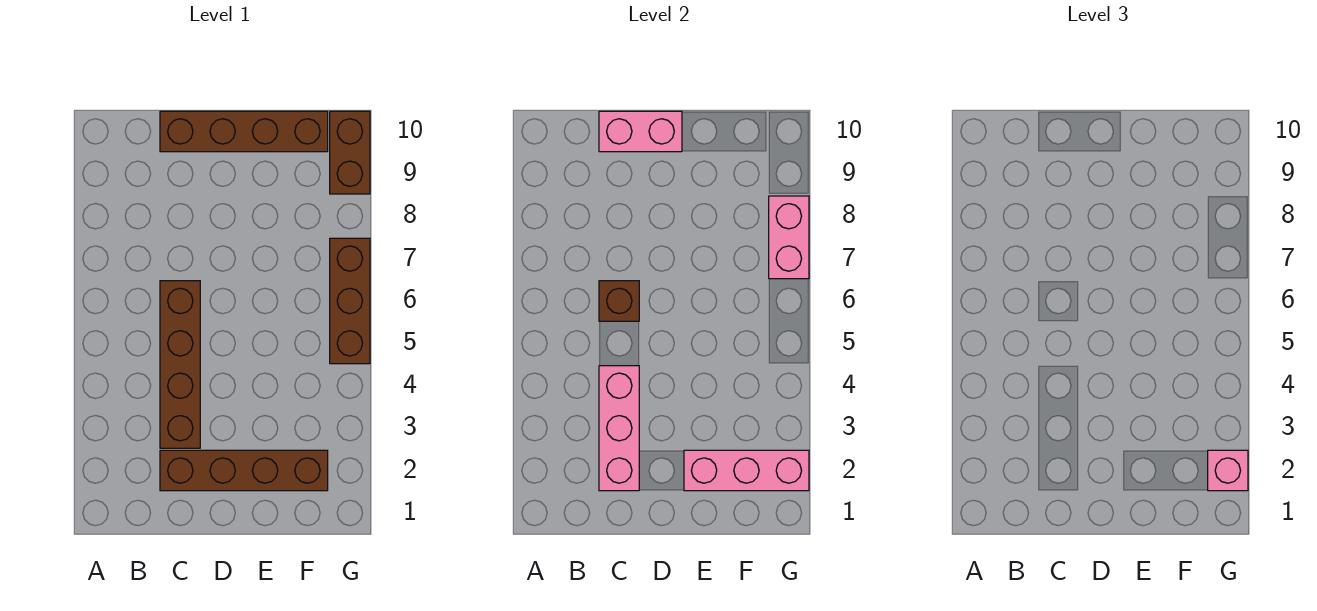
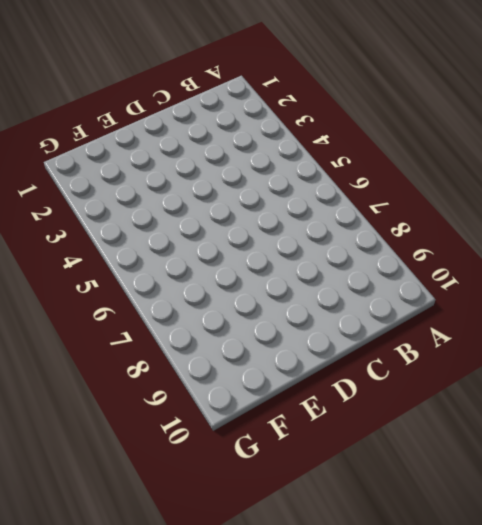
none -> brown 1x4 brick [160,450,328,491]
none -> brown 1x4 brick [160,281,200,448]

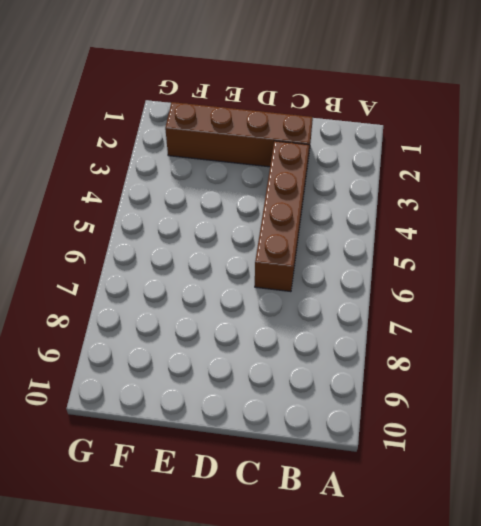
none -> brown 1x4 brick [160,111,328,152]
none -> brown 1x3 brick [330,238,370,364]

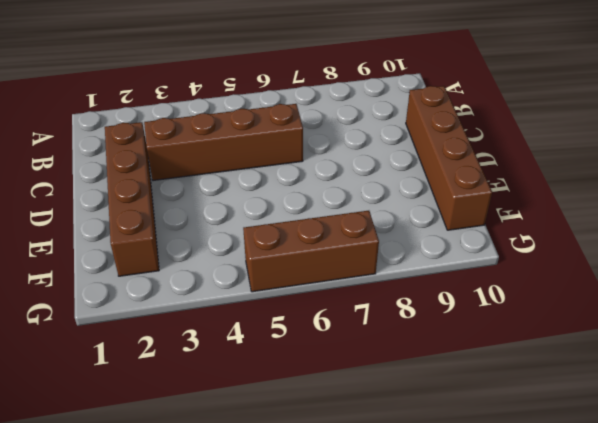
none -> brown 1x2 brick [330,111,370,194]
none -> pink 1x3 brick [599,366,639,491]

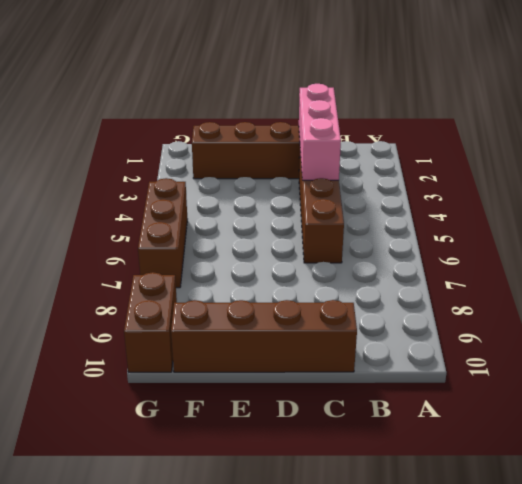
none -> brown 1x1 brick [599,281,639,321]
none -> pink 1x2 brick [599,111,682,152]

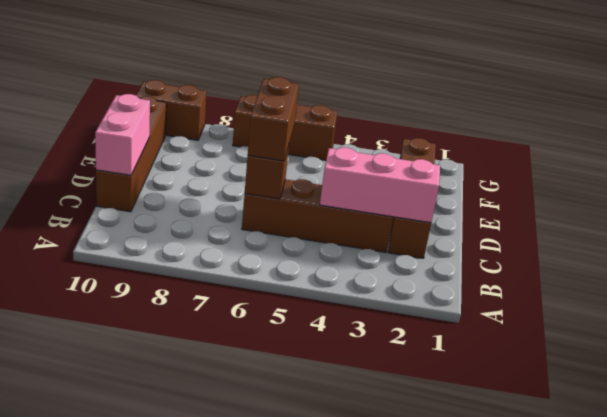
brown 1x2 brick [248,77,299,161] -> none
none -> pink 1x3 brick [684,450,809,491]
none -> pink 1x2 brick [769,196,809,279]

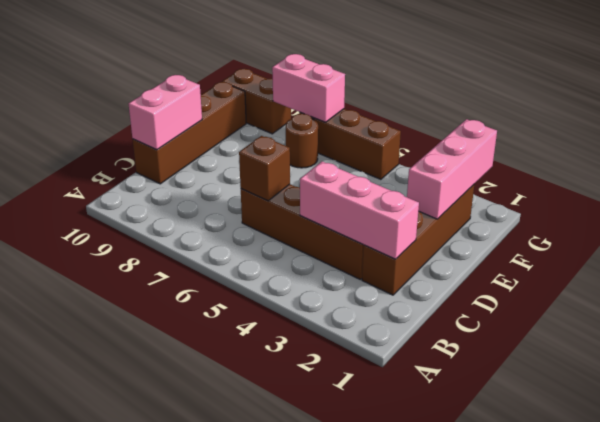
brown 1x1 round brick [286,114,318,168] -> none
none -> pink 1x1 brick [1208,450,1248,491]

